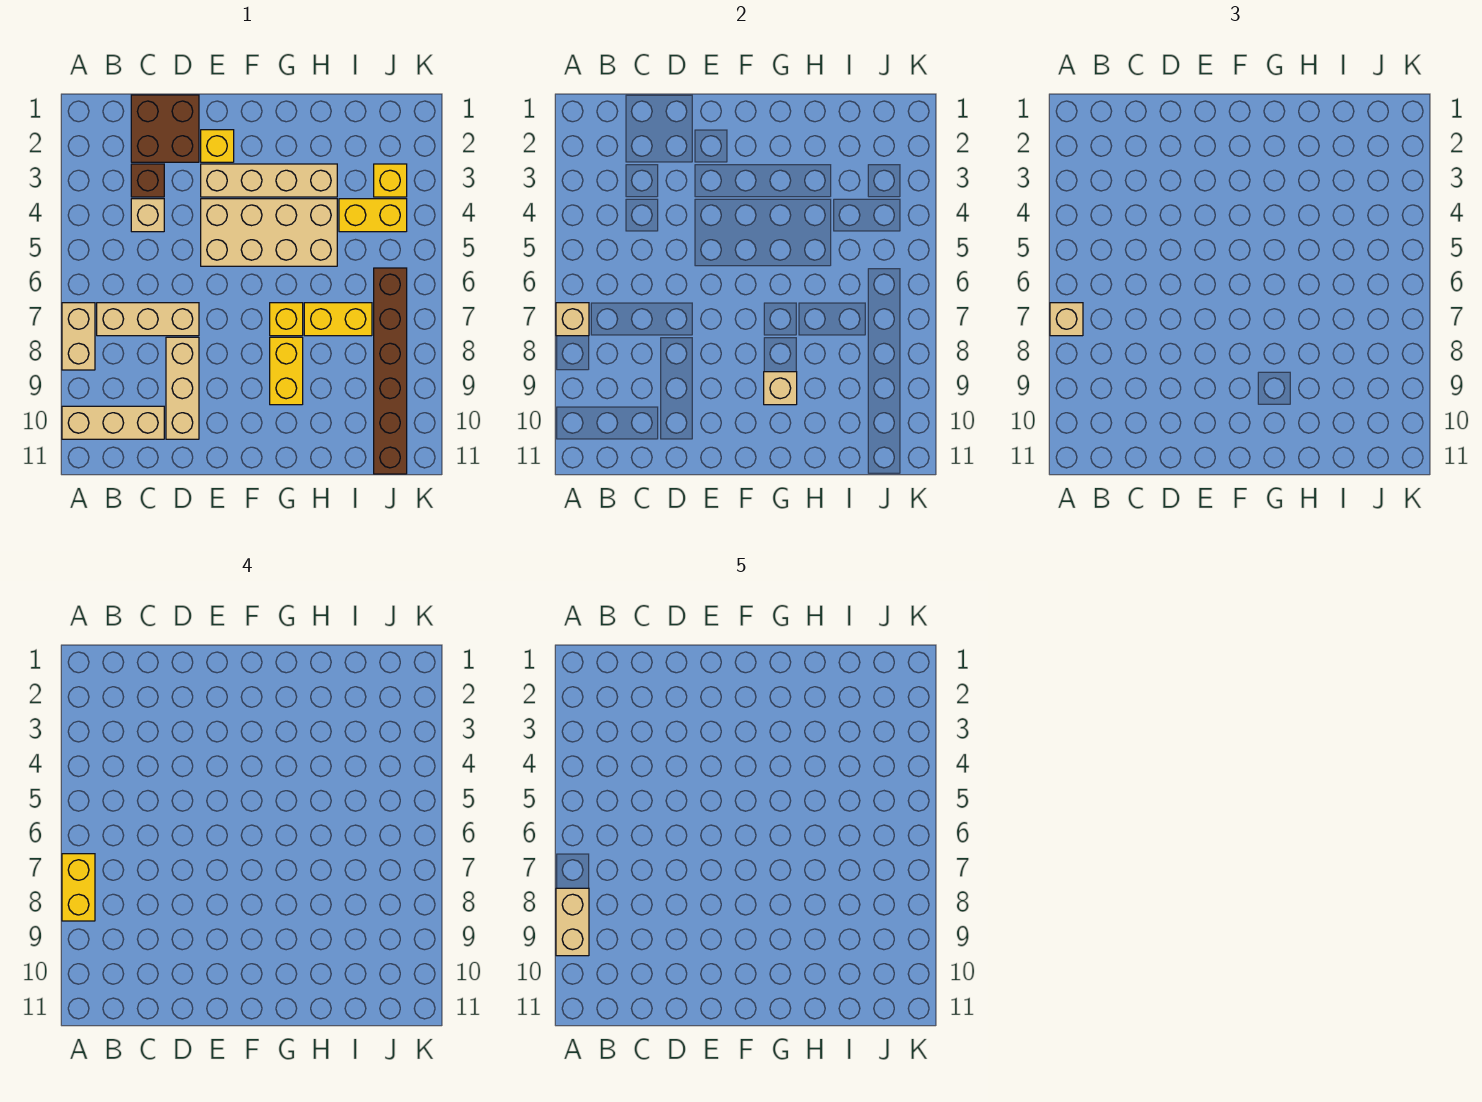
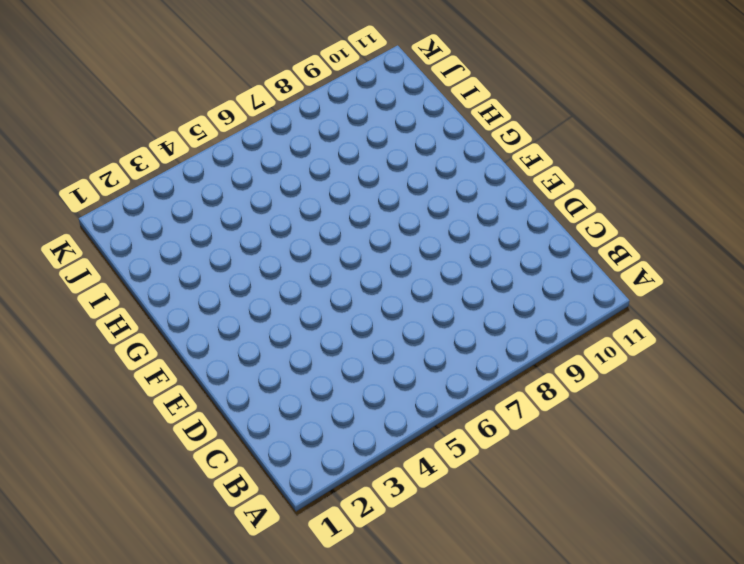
none -> tan 1x2 brick [62,303,95,370]
none -> tan 1x3 brick [62,406,164,439]
none -> tan 1x3 brick [97,303,199,336]

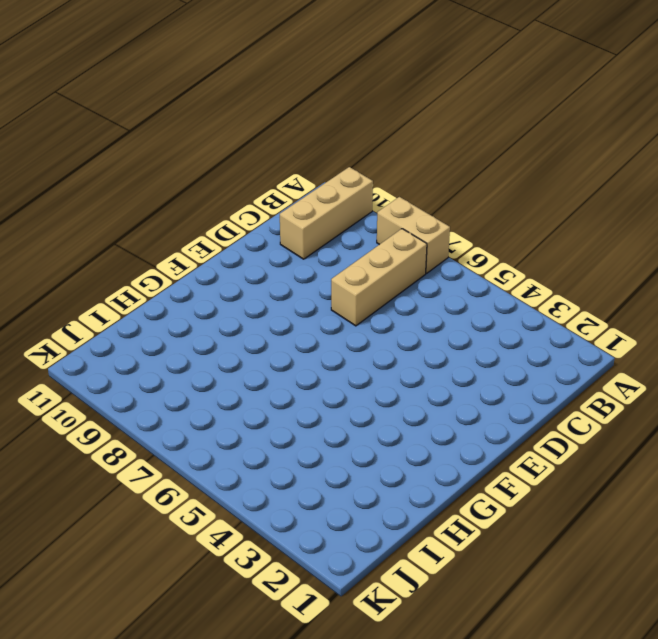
none -> brown 2x2 brick [131,95,199,162]
none -> brown 1x1 brick [131,164,164,197]
none -> tan 1x1 brick [131,199,164,232]

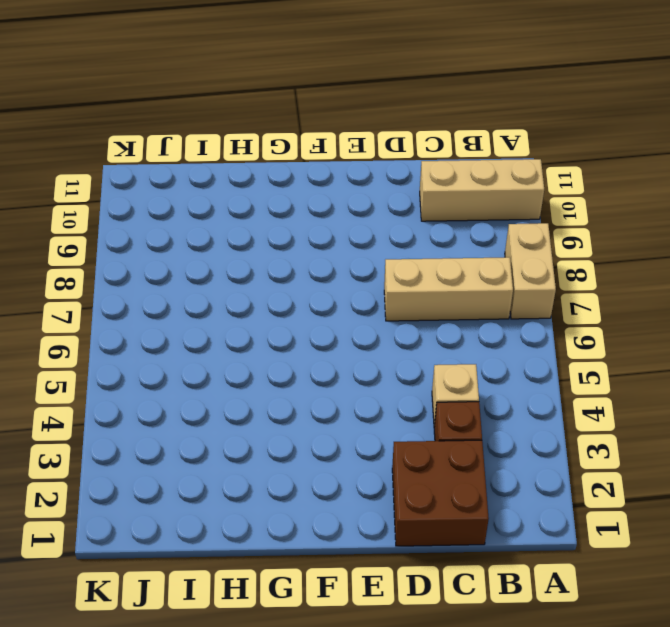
none -> tan 1x3 brick [166,337,199,439]
none -> yellow 1x1 brick [201,130,234,162]
none -> tan 1x4 brick [201,164,337,197]

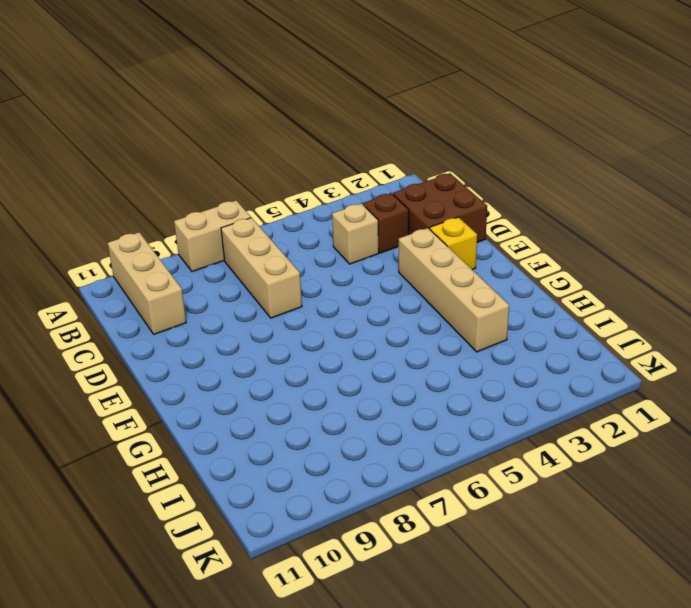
none -> tan 1x3 brick [166,337,199,439]
none -> tan 2x4 brick [201,199,337,266]
none -> yellow 1x1 brick [270,303,303,336]

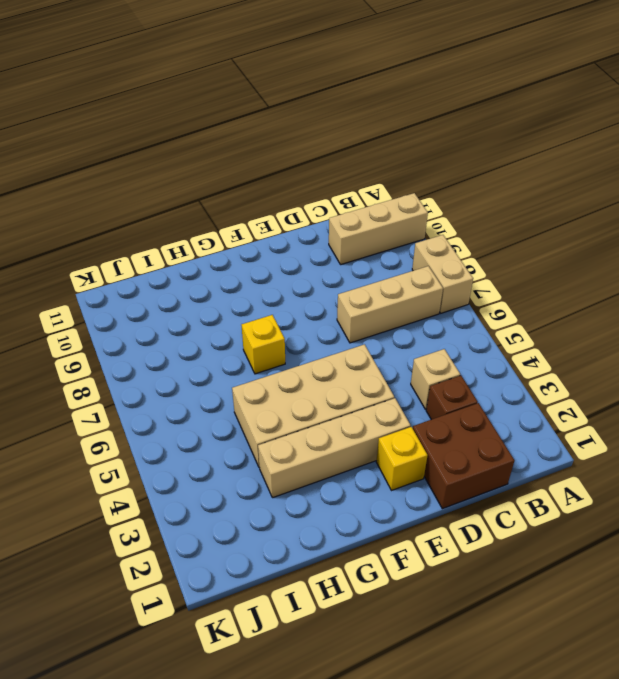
none -> tan 1x3 brick [166,337,199,439]
none -> yellow 1x2 brick [270,337,303,405]
none -> yellow 1x2 brick [304,303,372,336]

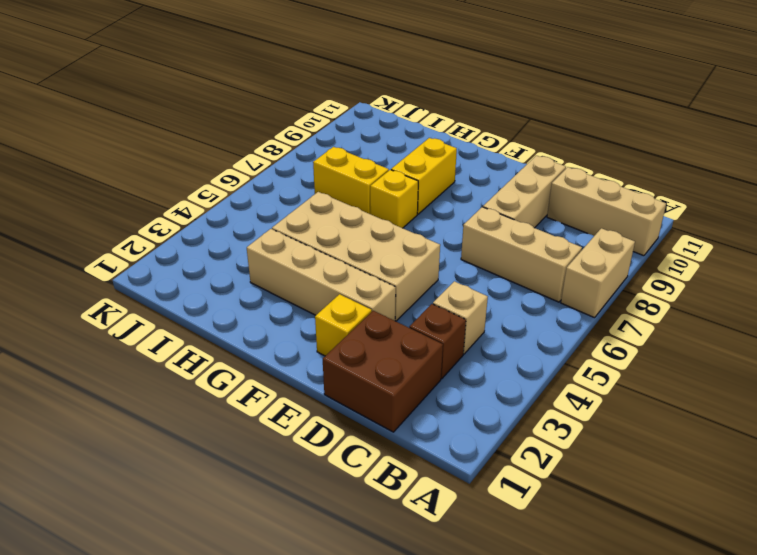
none -> yellow 1x2 brick [339,199,407,232]
none -> yellow 1x1 brick [374,164,407,197]
none -> brown 1x6 brick [374,268,407,474]

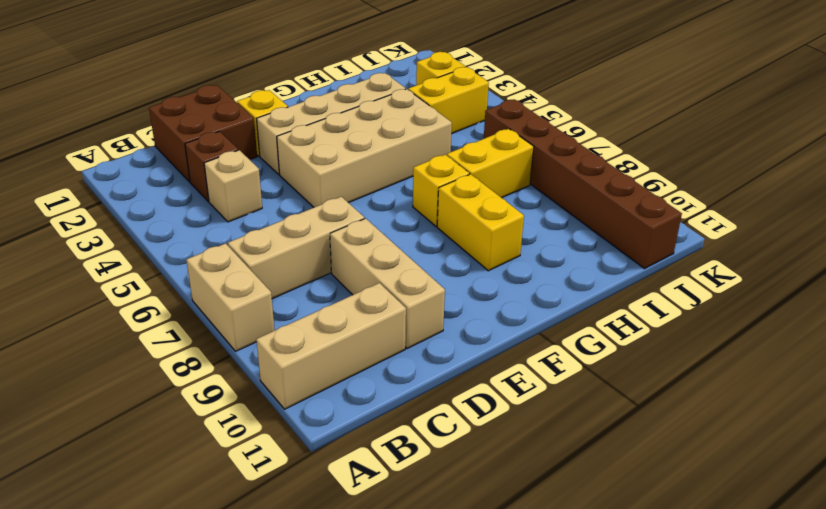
none -> tan 1x1 brick [556,303,589,336]
none -> tan 1x1 brick [764,372,797,405]
none -> tan 1x1 brick [1050,303,1083,336]

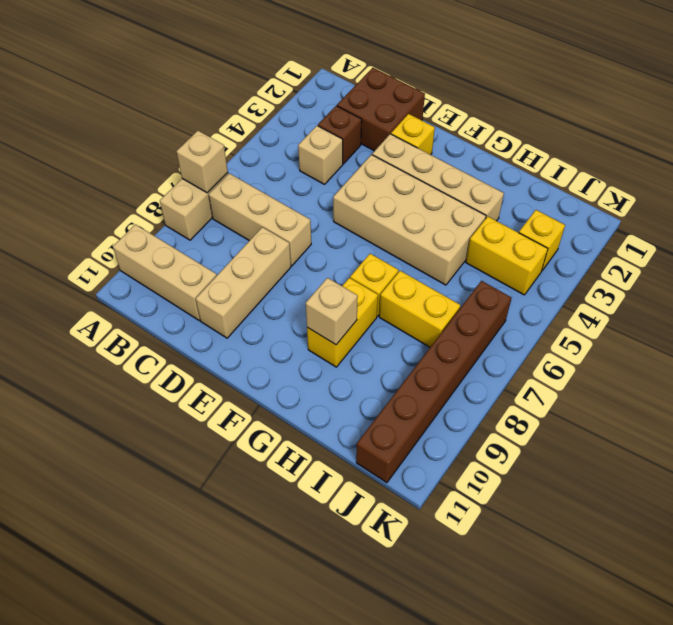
none -> tan 1x1 brick [1050,303,1083,336]
none -> yellow 1x2 brick [62,854,95,921]
none -> tan 1x2 brick [556,888,589,956]

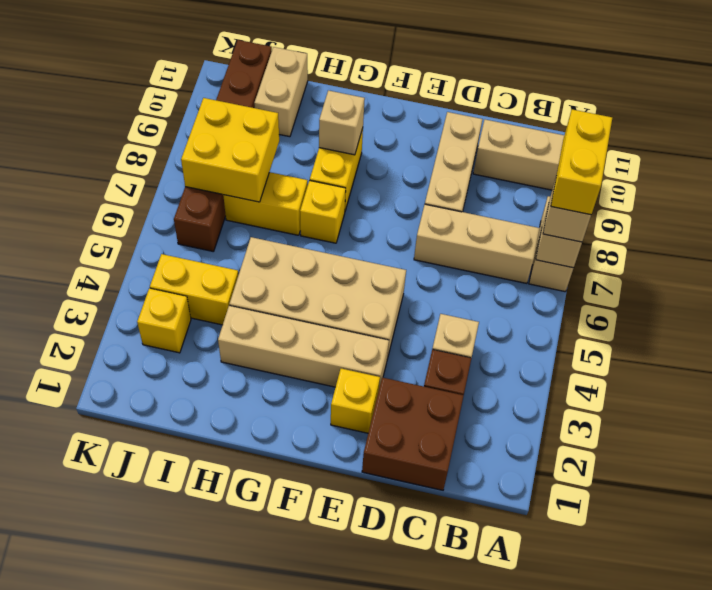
yellow 2x2 brick [181,98,279,202] -> none
tan 1x2 brick [254,47,308,137] -> tan 1x2 brick moved to [556,888,589,956]

